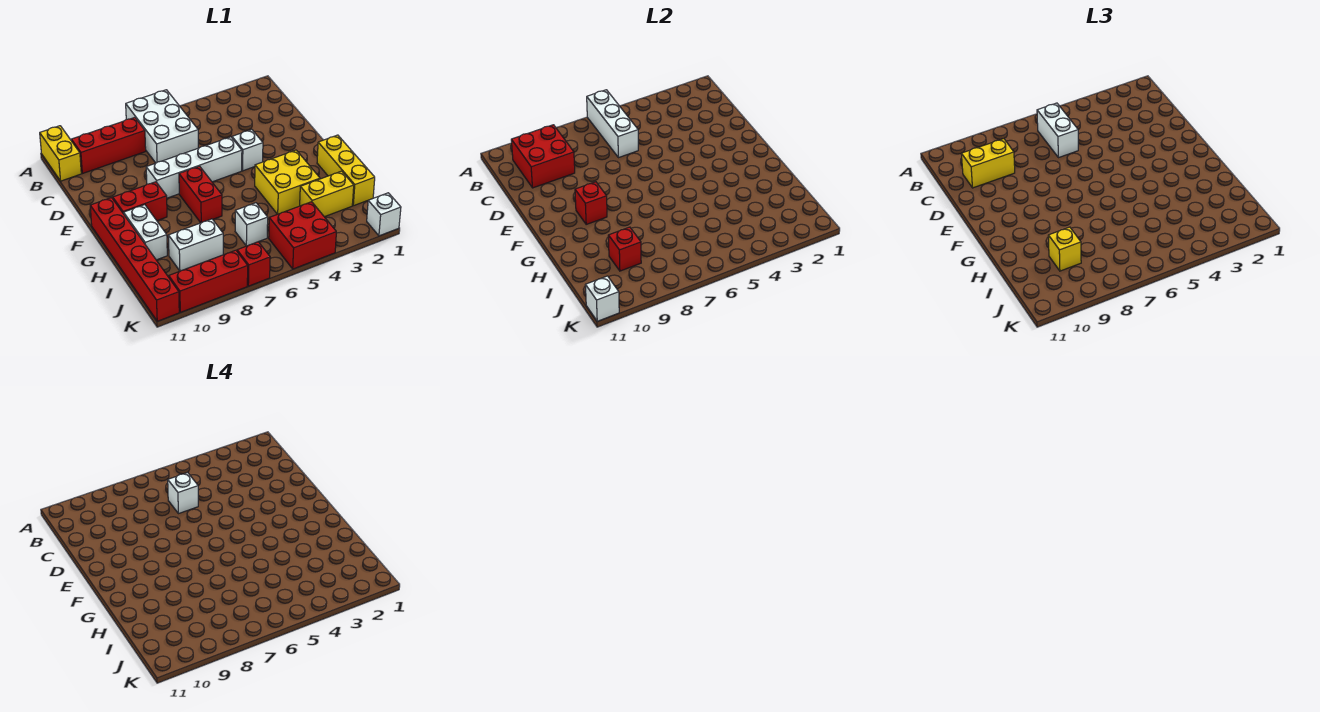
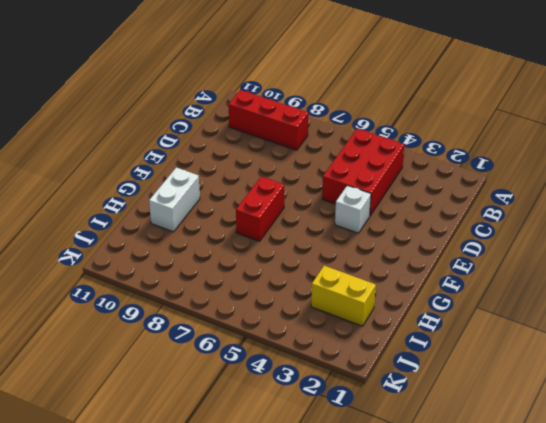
red 2x3 brick [322,129,404,216] -> none
none -> white 2x3 brick [126,90,198,163]
none -> yellow 1x2 brick [40,126,81,181]
none -> white 1x4 brick [146,137,242,198]

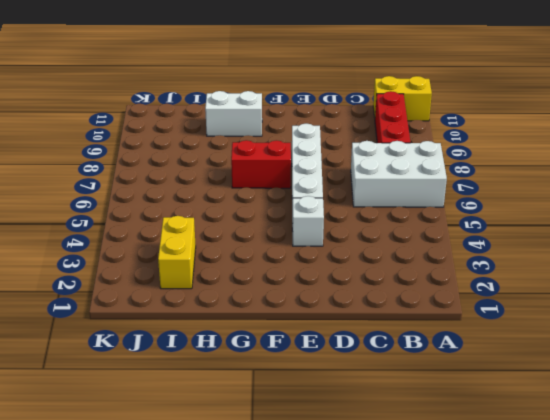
none -> red 1x2 brick [113,182,167,221]
none -> red 1x6 brick [90,198,179,321]
none -> yellow 1x3 brick [317,135,375,206]

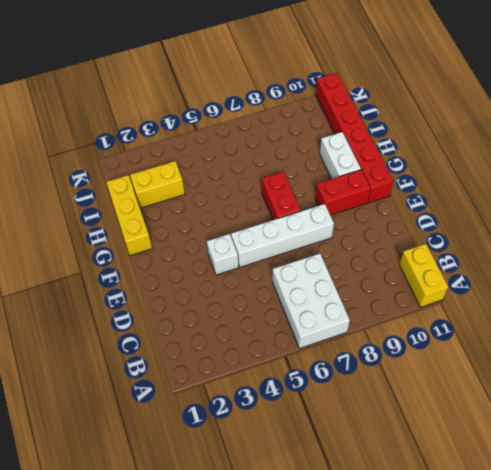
none -> red 1x3 brick [71,118,146,174]
none -> yellow 2x2 brick [255,150,320,214]
none -> white 1x1 brick [235,203,268,246]

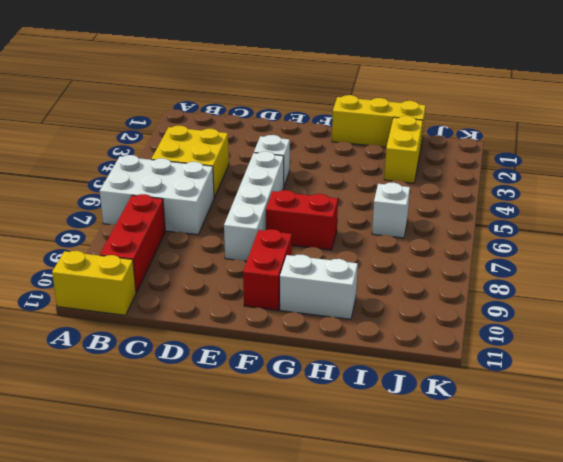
yellow 2x2 brick [151,126,229,197] -> yellow 2x2 brick moved to [255,150,320,214]
none -> red 1x6 brick [90,198,179,321]
none -> white 1x2 brick [168,219,223,271]
none -> red 2x2 brick [269,202,336,269]

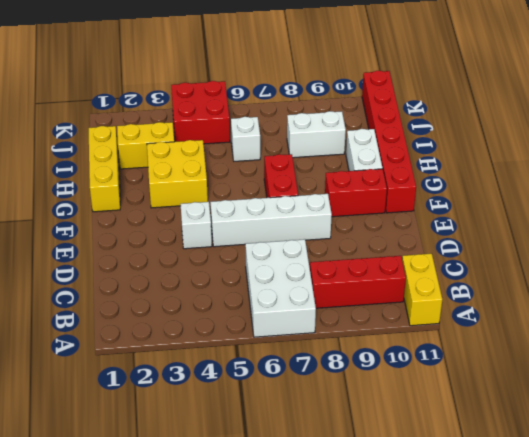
none -> white 1x1 brick [367,193,401,236]
none -> red 1x1 brick [237,242,270,286]
none -> red 1x3 brick [169,250,248,312]

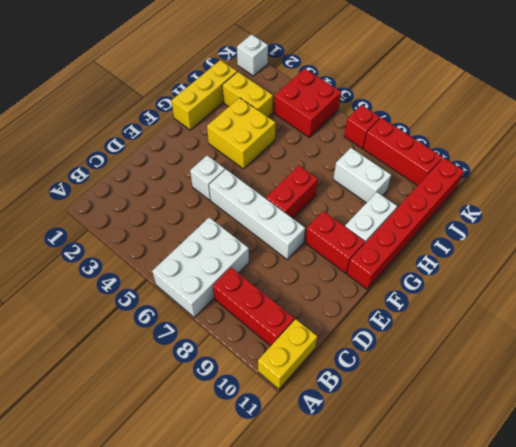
none -> white 1x1 brick [235,203,268,246]
none -> white 1x3 brick [587,90,638,158]
none -> red 2x2 brick [511,125,575,188]

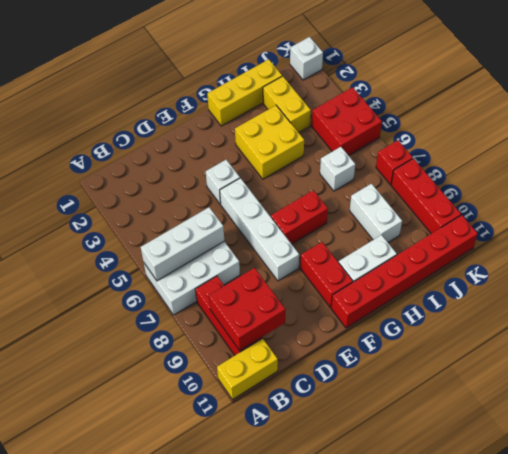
none -> red 1x1 brick [575,182,607,224]
none -> red 1x1 brick [608,227,641,271]
none -> white 1x1 brick [586,276,619,321]

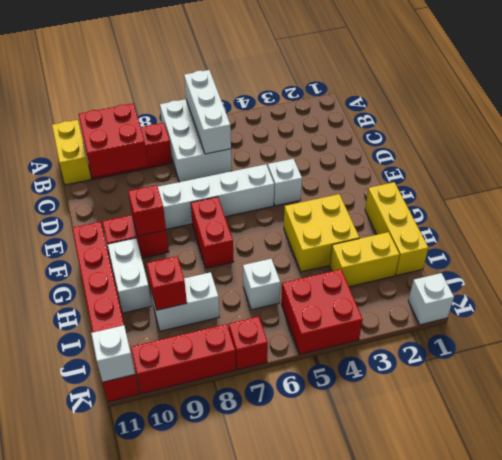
none -> white 1x2 brick [1037,103,1078,158]
none -> yellow 1x2 brick [961,139,1015,188]
none -> yellow 1x1 brick [1048,227,1081,271]

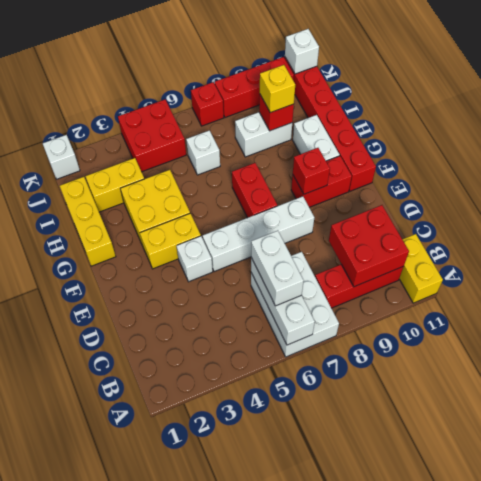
yellow 1x2 brick [140,213,201,269] -> yellow 1x2 brick moved to [961,139,1015,188]
none -> white 1x1 brick [168,473,198,514]

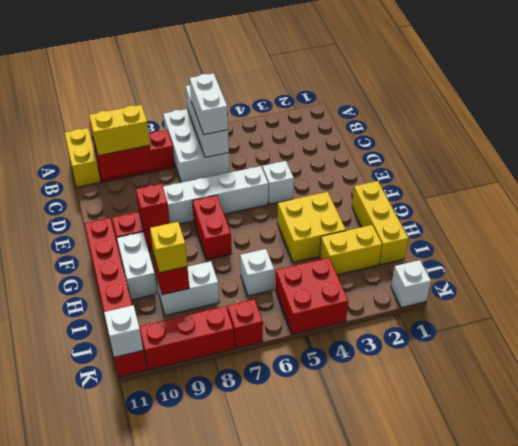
none -> white 1x1 brick [168,473,198,514]

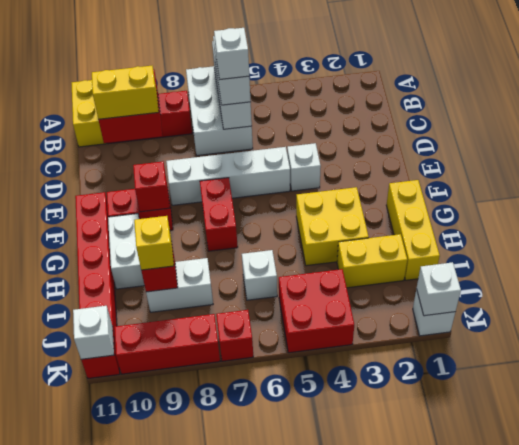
white 1x1 brick [417,262,461,316] -> none

